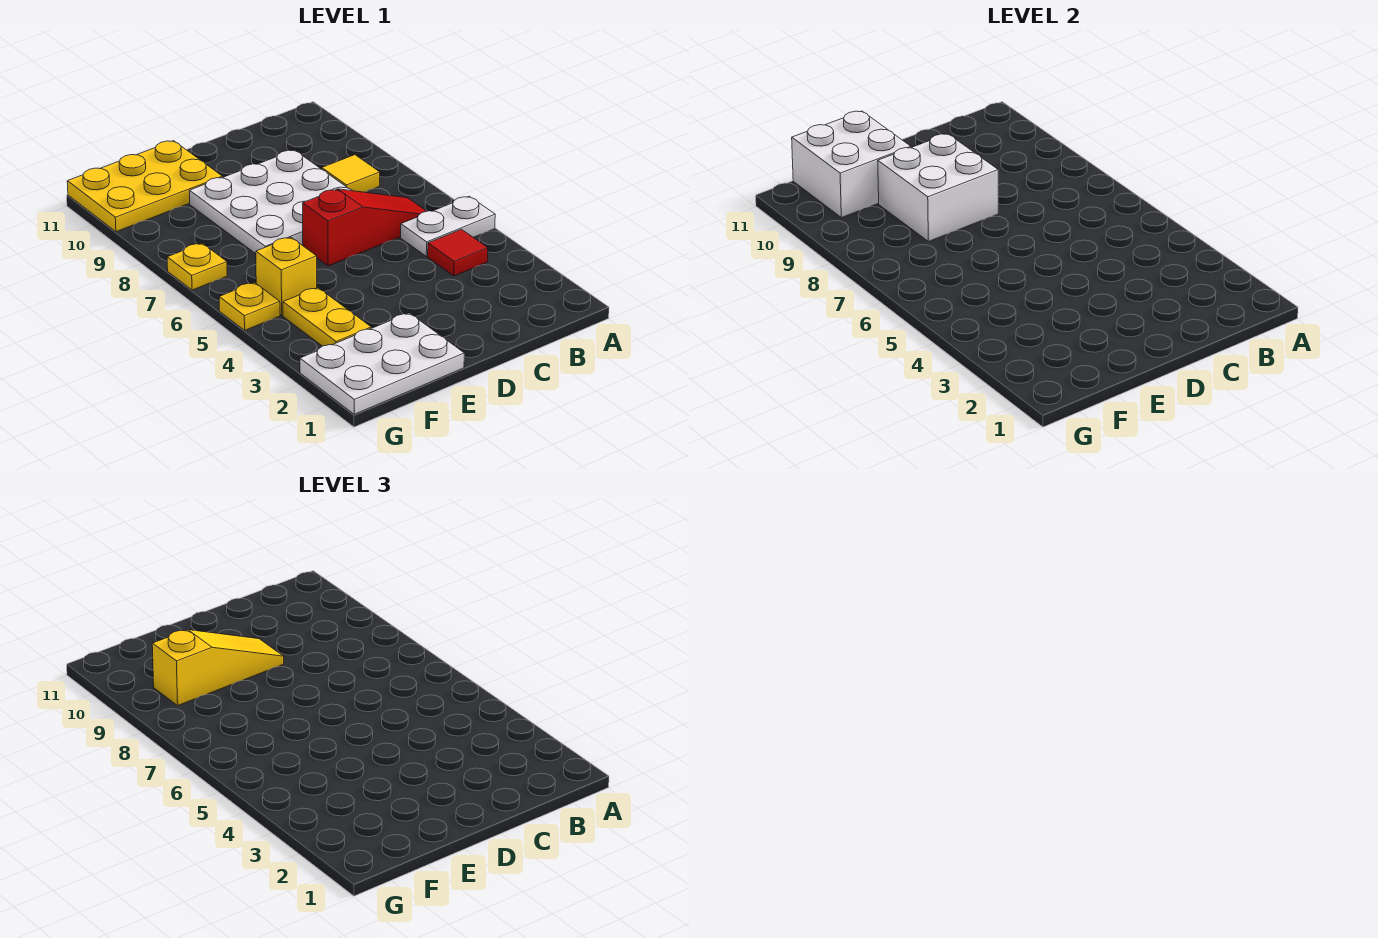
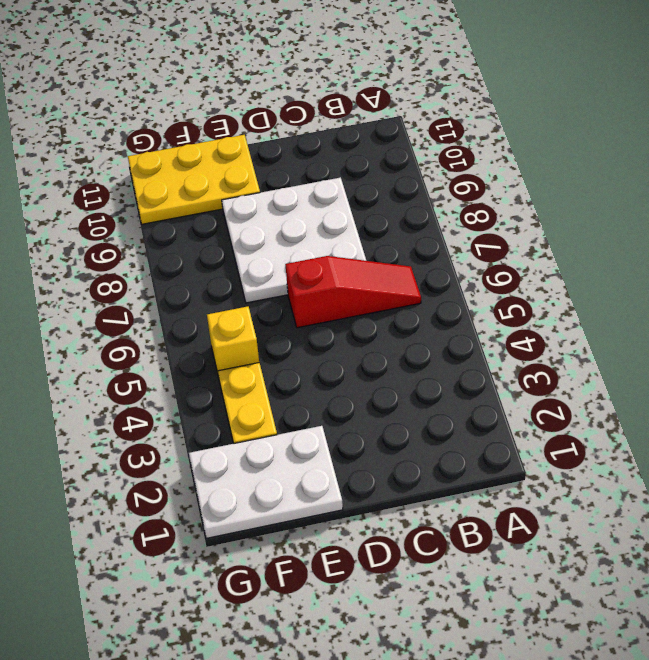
none -> white 1x2 plate [401,196,495,256]
none -> red 1x1 tile [428,229,488,276]
none -> yellow 1x1 tile [322,155,380,192]

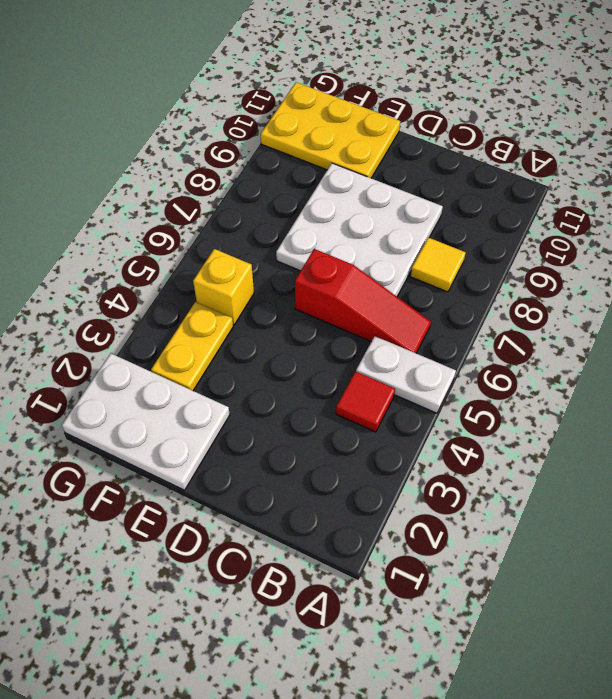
none -> yellow 1x1 plate [219,282,280,330]
none -> yellow 1x1 plate [167,243,227,290]
none -> white 2x2 brick [878,134,998,242]

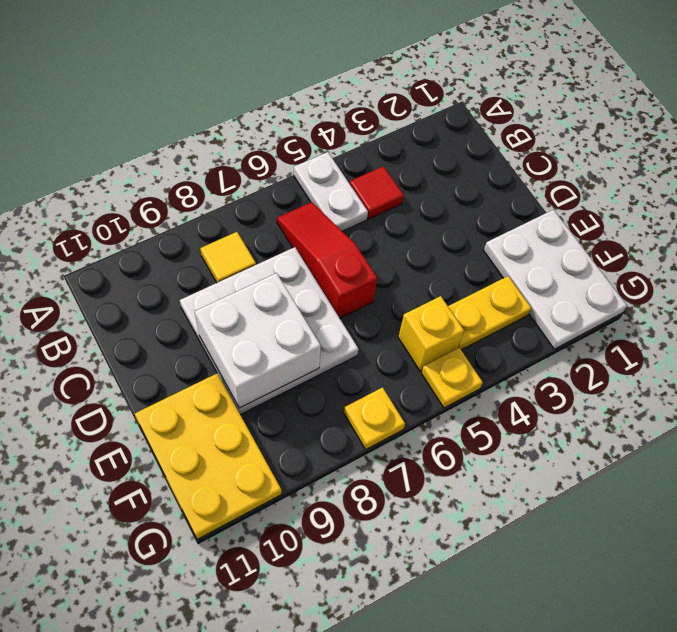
none -> white 2x2 brick [792,111,911,218]
none -> yellow 1x3 slope [152,630,284,705]

